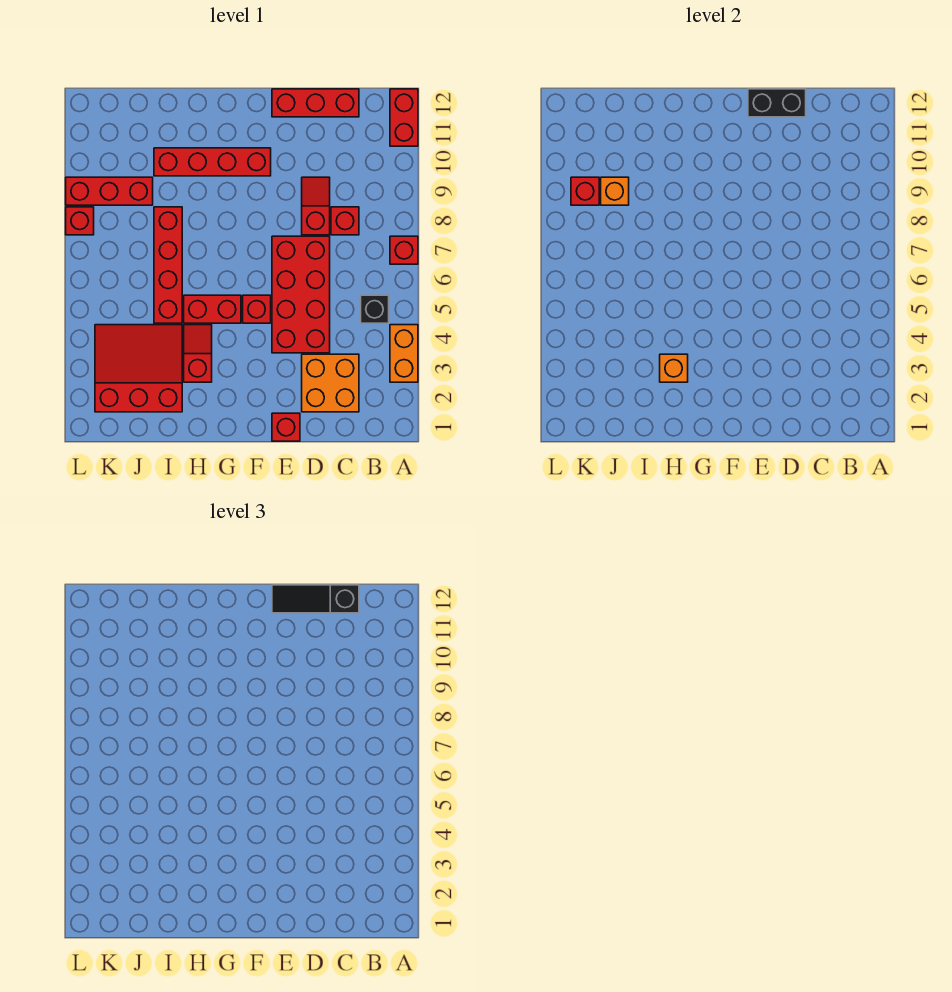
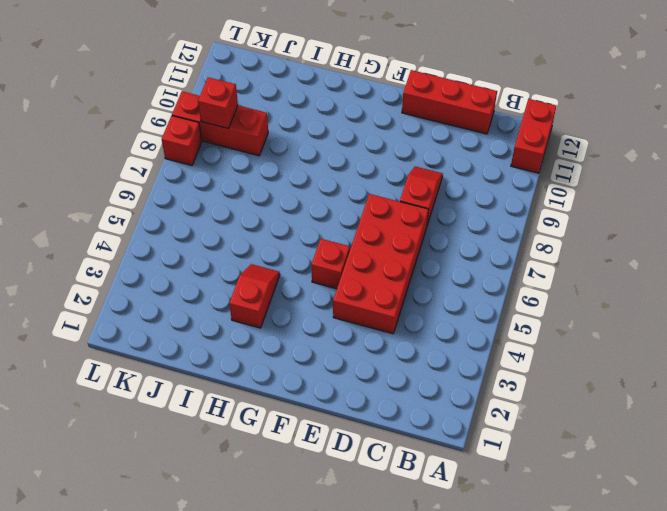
none -> orange 1x2 brick [390,325,418,382]
none -> red 1x1 brick [390,236,418,264]
none -> black 1x1 brick [361,295,389,323]

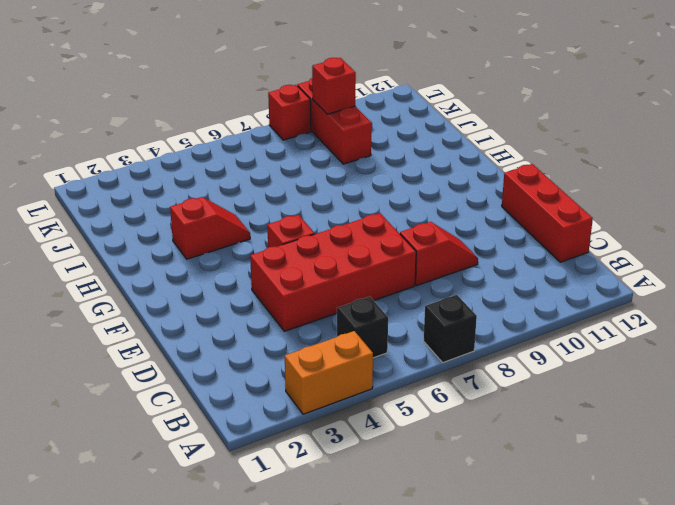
black 1x1 brick [423,295,477,362] -> red 1x1 brick [390,236,418,264]
none -> red 1x2 brick [390,89,418,146]
none -> orange 2x2 brick [302,354,359,412]
none -> red 1x1 brick [331,207,359,235]

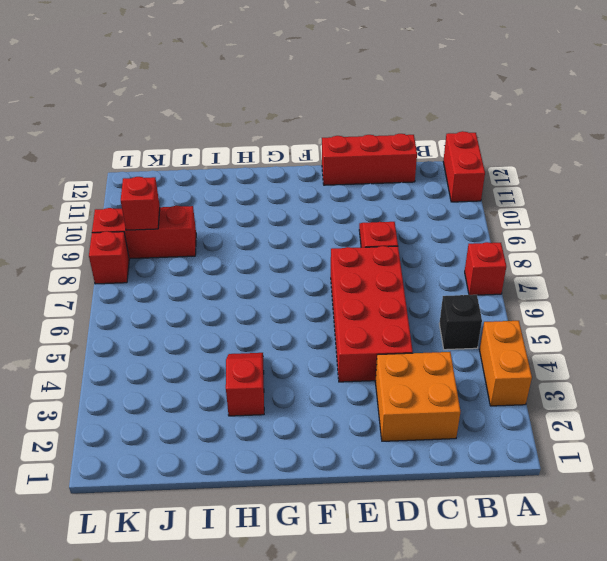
none -> red 1x1 brick [331,207,359,235]
none -> red 1x1 brick [272,413,300,441]
none -> red 1x1 brick [243,295,271,323]

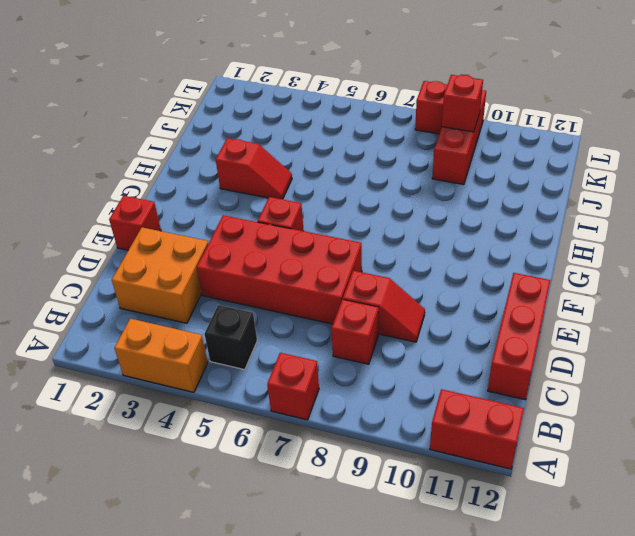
none -> red 1x4 brick [154,148,271,176]
none -> red 1x2 brick [184,295,241,323]
none -> red 3x3 slope [95,325,182,412]

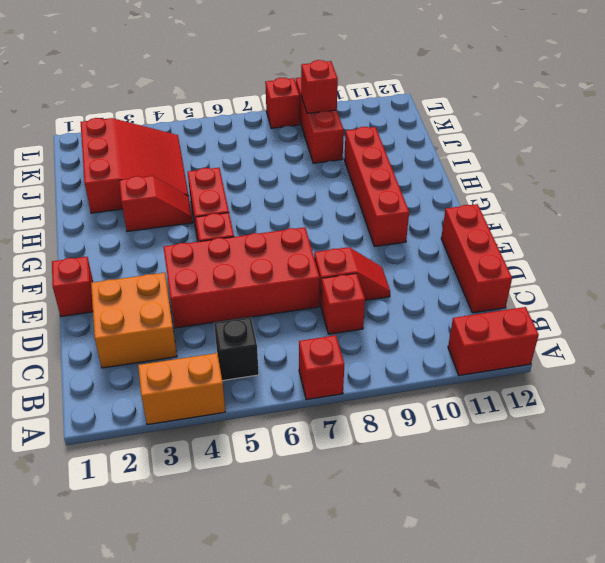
none -> red 1x4 brick [154,207,182,323]
none -> black 1x2 brick [748,89,806,117]
none -> orange 1x1 brick [660,354,688,382]

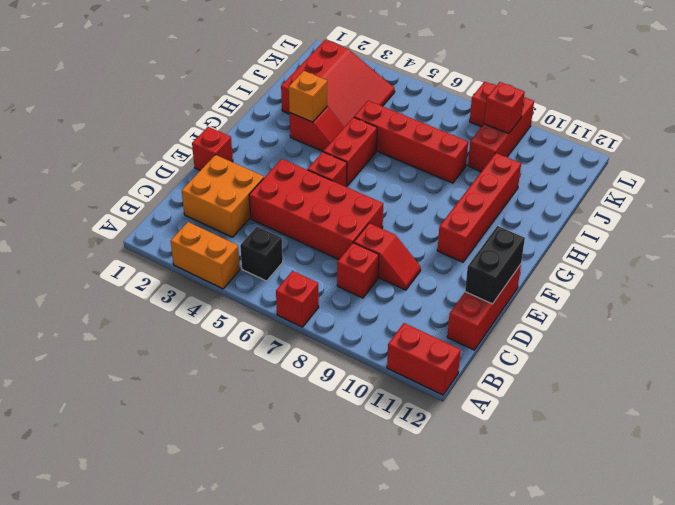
none -> orange 1x1 brick [601,177,629,205]
none -> black 1x3 slope [272,585,359,613]

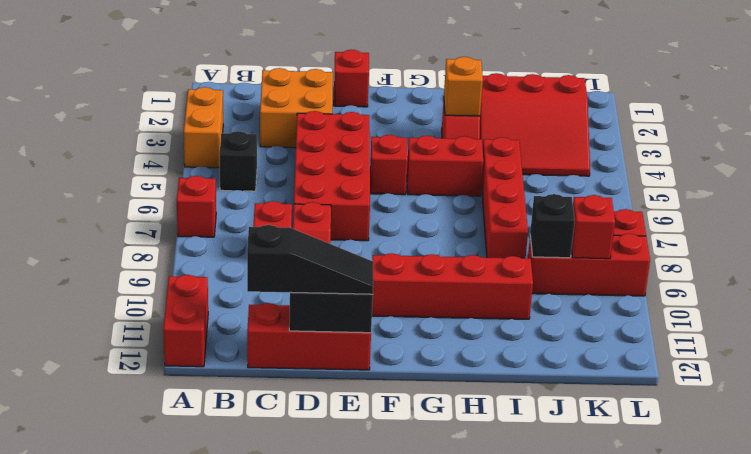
black 1x1 brick [530,194,575,258] -> orange 1x1 brick [601,177,629,205]

